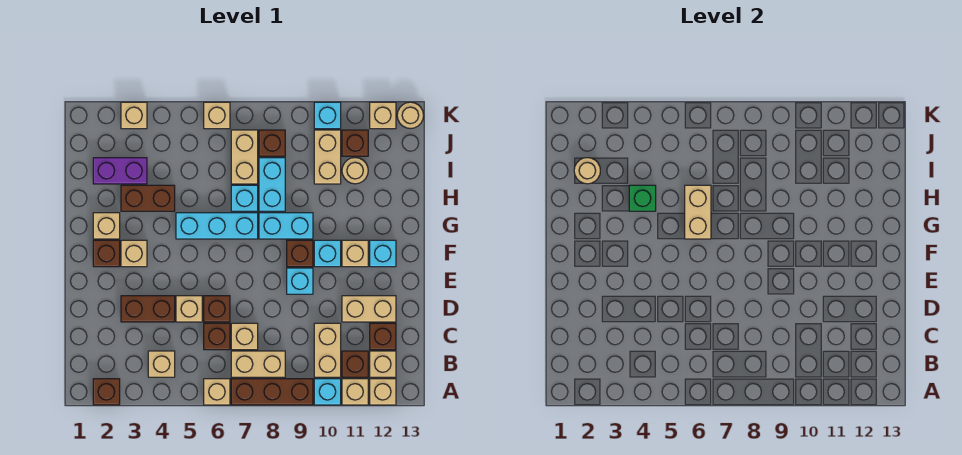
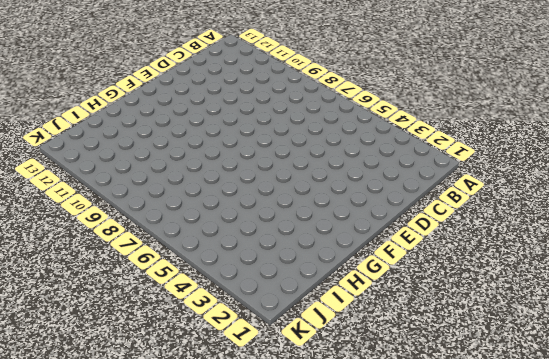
none -> brown 1x1 brick [93,379,120,405]
none -> tan 1x1 brick [204,379,230,405]
none -> brown 1x3 brick [231,379,313,405]
none -> cyan 1x1 brick [314,379,341,405]

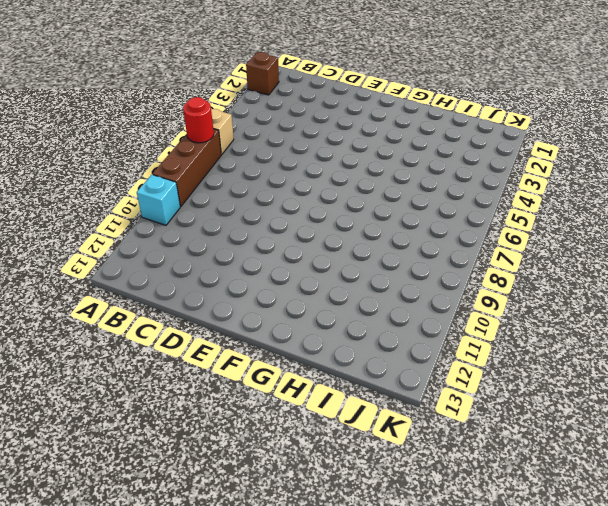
red 1x1 round brick [183,97,214,143] -> none
none -> tan 1x1 brick [342,379,368,405]
none -> tan 1x1 brick [370,379,396,405]
none -> tan 1x1 brick [148,351,175,377]
none -> tan 1x2 brick [231,351,285,377]

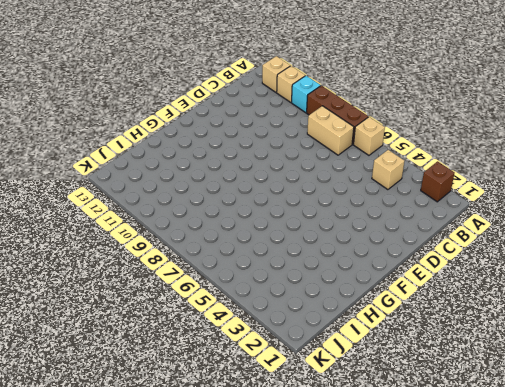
none -> tan 1x2 brick [314,323,341,377]
none -> brown 1x1 brick [342,351,368,377]
none -> tan 1x1 brick [370,351,396,377]
none -> brown 1x1 brick [204,323,230,350]

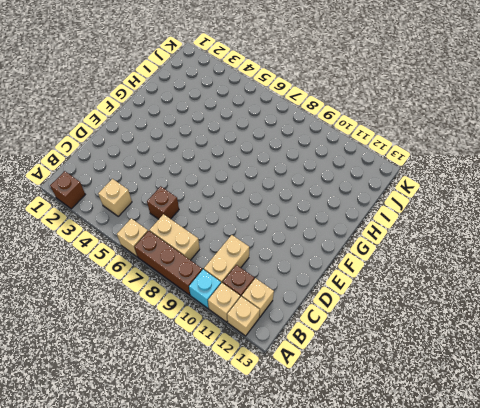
none -> tan 1x1 brick [231,323,258,350]
none -> brown 1x1 brick [370,323,396,350]
none -> brown 1x2 brick [121,296,175,322]
none -> tan 1x1 brick [176,296,202,322]

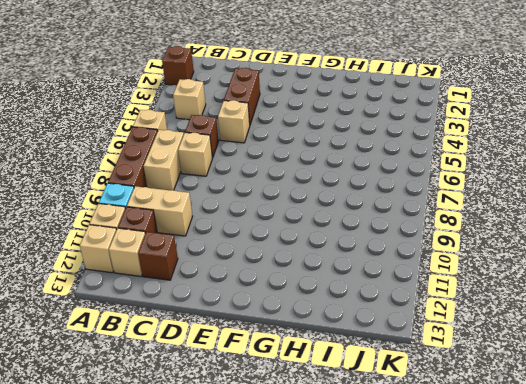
none -> brown 1x1 brick [204,296,230,322]
none -> tan 1x2 brick [342,296,396,322]
none -> cyan 1x1 brick [287,268,313,294]
none -> brown 1x1 brick [93,240,120,267]

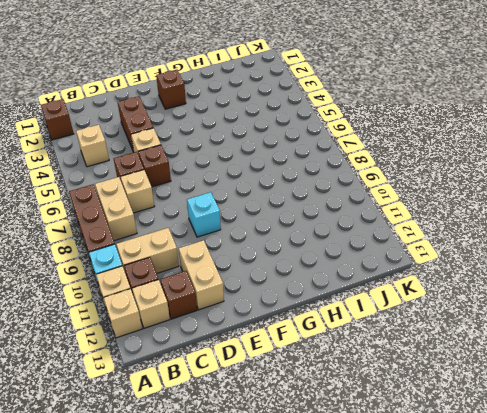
none -> tan 1x1 brick [204,379,230,405]
none -> tan 1x1 brick [121,240,147,267]
none -> brown 1x1 brick [287,240,313,267]
none -> cyan 1x1 brick [314,240,341,267]

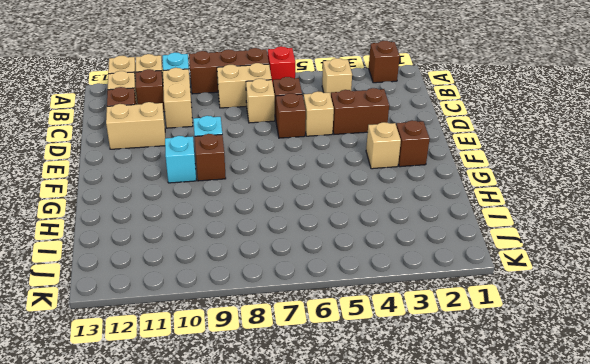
red 1x1 brick [268,46,295,84] -> tan 1x1 brick [204,379,230,405]
none -> tan 1x1 brick [342,240,368,267]
none -> cyan 1x1 brick [370,240,396,267]
none -> tan 1x1 brick [93,213,120,239]
none -> cyan 1x3 brick [176,213,258,239]

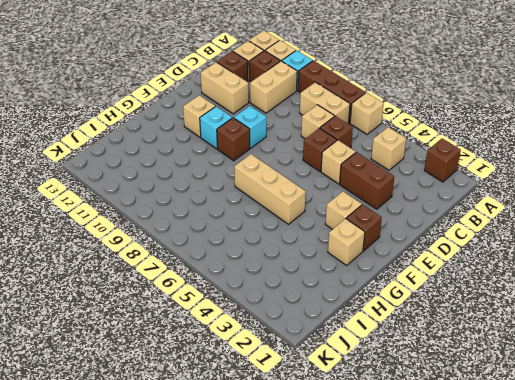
tan 1x3 brick [234,154,306,224] -> cyan 1x3 brick [176,213,258,239]
none -> cyan 1x1 brick [370,240,396,267]
none -> cyan 1x2 brick [259,213,313,239]
none -> brown 1x2 brick [121,185,175,211]
none -> cyan 1x1 brick [231,185,258,211]

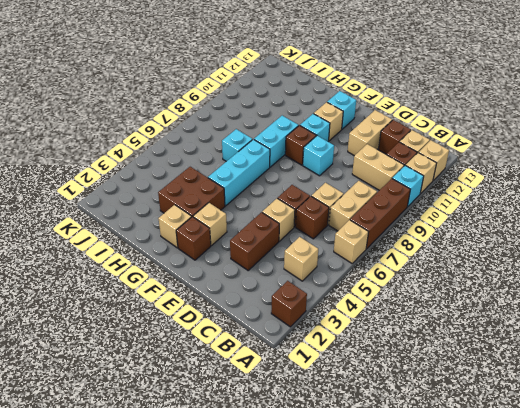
brown 2x2 brick [158,167,225,217] -> brown 1x2 brick [121,185,175,211]
none -> cyan 1x2 brick [259,158,285,211]
none -> purple 1x2 brick [93,158,147,184]
none -> tan 1x2 brick [231,130,258,184]
none -> tan 1x2 brick [314,130,341,184]

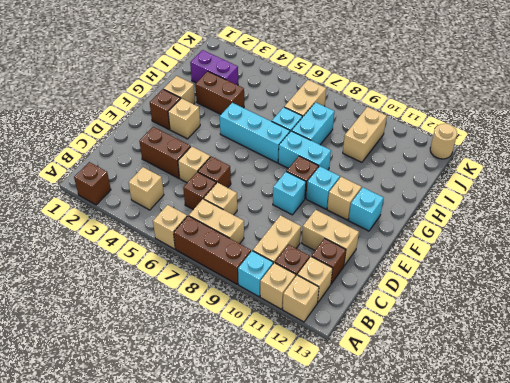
none -> tan 1x1 round brick [342,158,368,184]
none -> brown 1x1 brick [259,130,285,156]
none -> brown 1x1 brick [342,130,368,156]
none -> tan 1x1 brick [121,102,147,129]

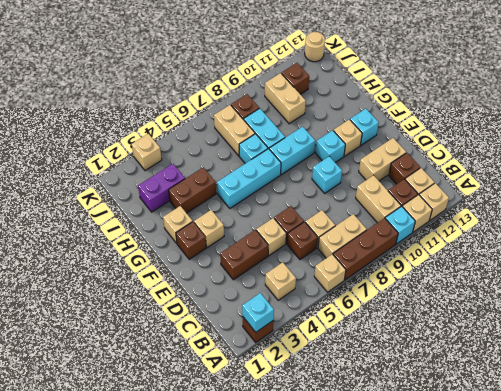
cyan 1x1 brick [242,293,274,332] -> cyan 1x1 brick moved to [314,102,341,129]
none -> brown 1x1 brick [287,240,313,267]
none -> tan 1x1 round brick [342,158,368,184]
none -> tan 1x1 brick [204,102,230,129]
none -> tan 1x1 brick [370,102,396,129]

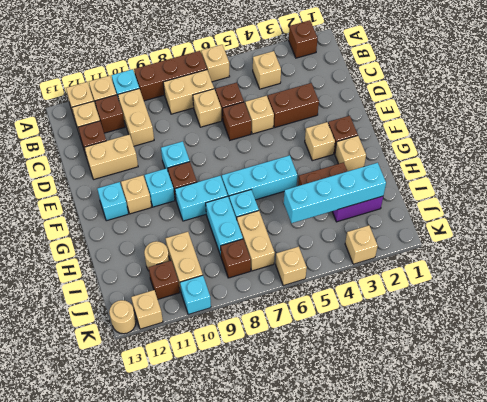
cyan 1x4 brick [284,163,386,223] -> tan 1x1 round brick [574,158,600,184]
none -> tan 1x2 brick [685,185,711,239]
none -> green 1x1 brick [629,185,656,211]

